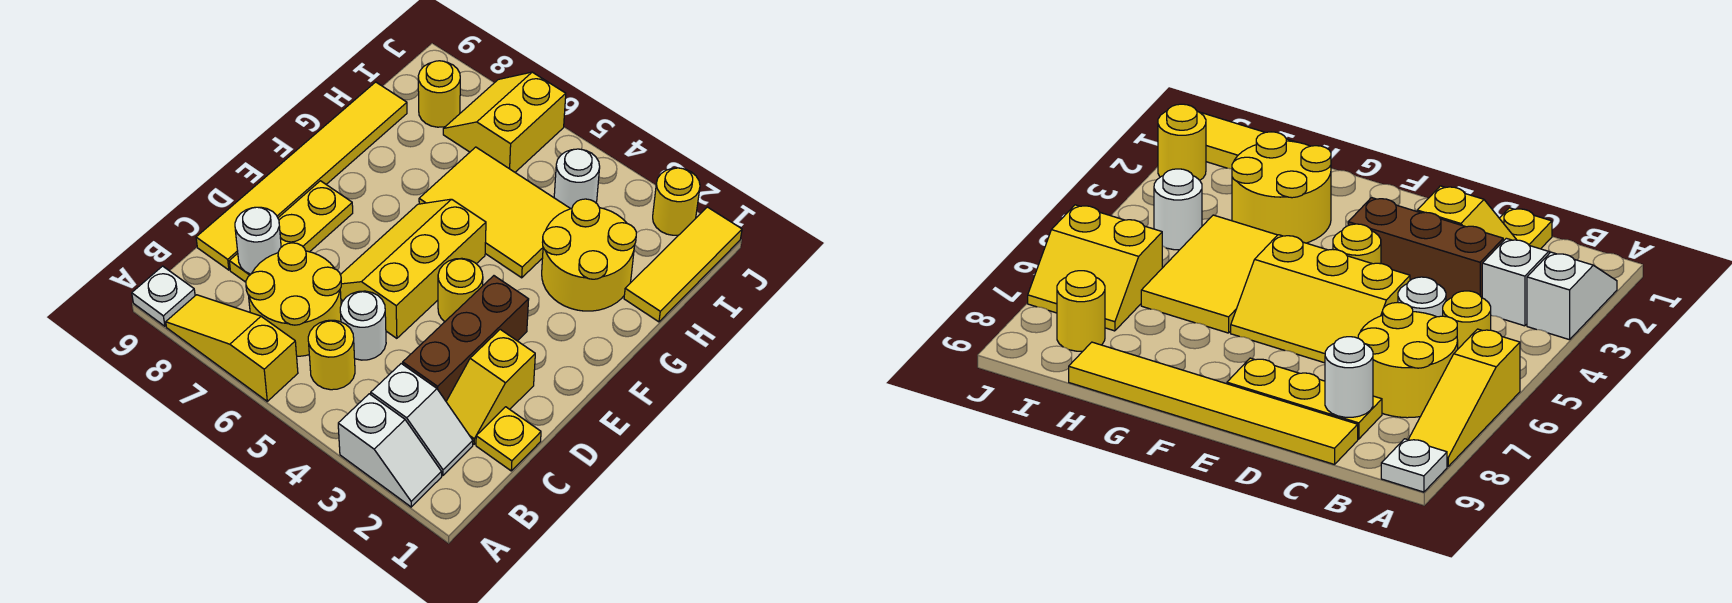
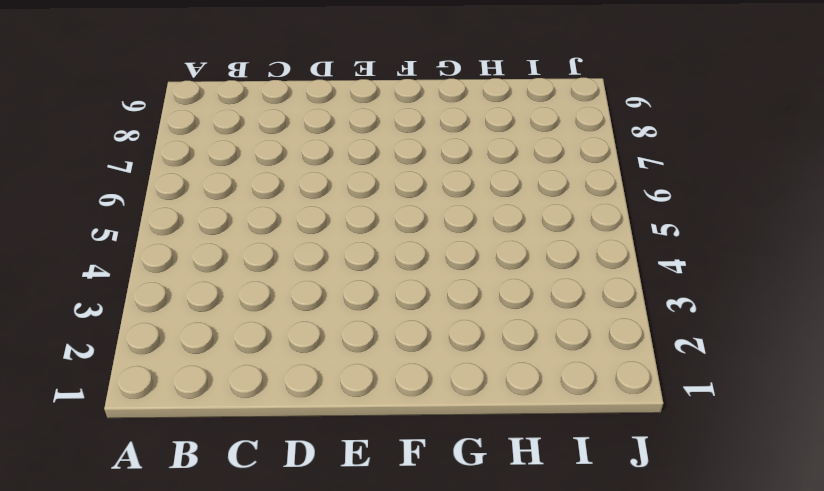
none -> white 1x2 slope [338,394,442,507]
none -> yellow 1x3 slope [166,295,298,401]
none -> white 1x1 plate [132,266,195,326]

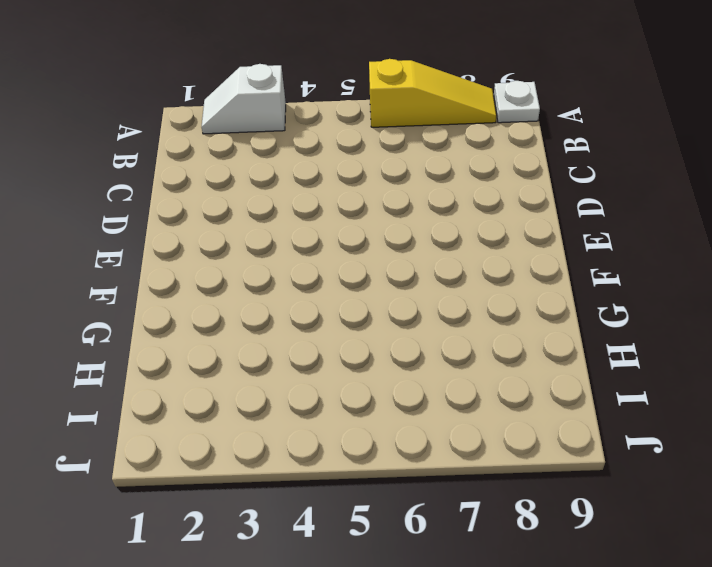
none -> white 1x2 slope [371,364,473,475]
none -> yellow 1x1 round brick [308,320,355,390]
none -> yellow 2x2 round brick [246,243,341,356]

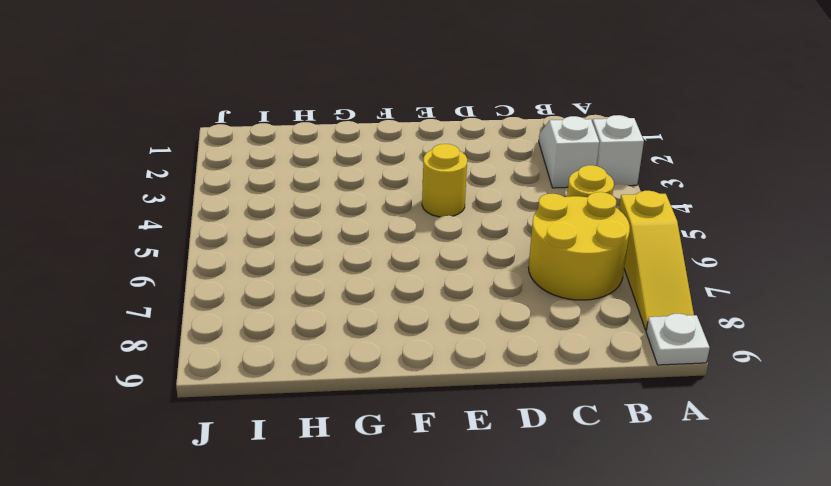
none -> yellow 1x1 plate [476,407,541,471]
none -> yellow 1x2 slope [446,329,535,444]
none -> brown 1x3 brick [403,276,529,401]

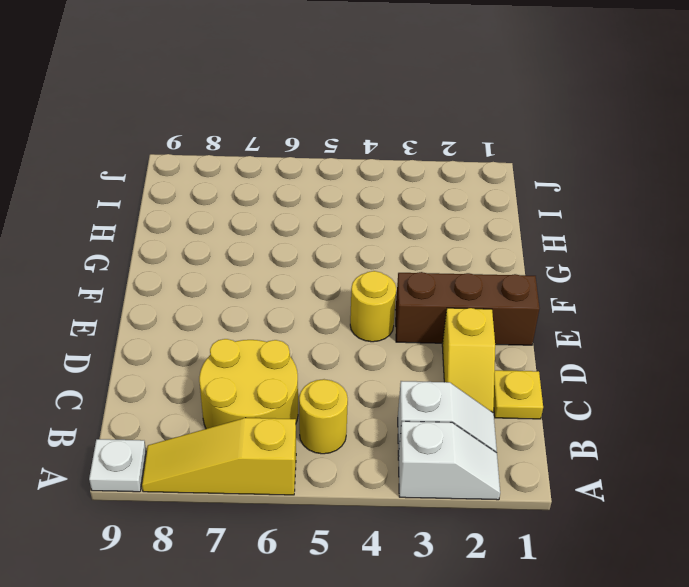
brown 1x3 brick [396,272,539,345] -> brown 1x3 brick turned to [403,276,529,401]
none -> white 1x1 round brick [340,291,386,360]
none -> yellow 1x3 plate [229,181,353,282]
none -> yellow 1x6 tile [196,82,407,270]

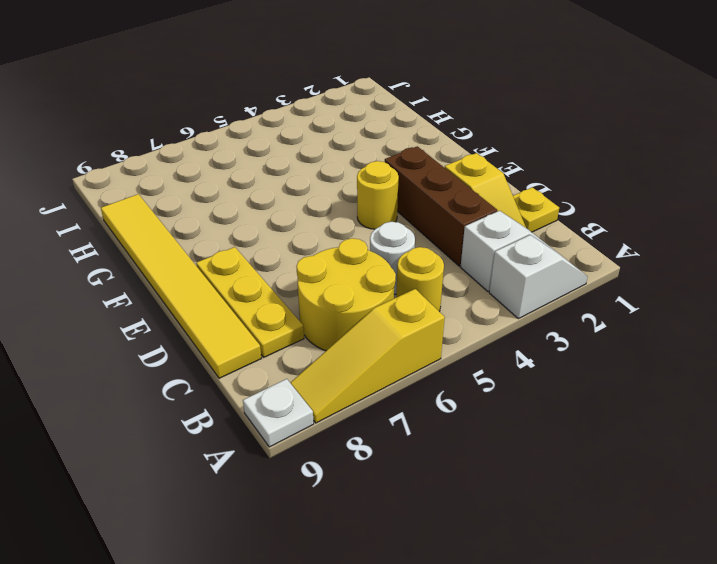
none -> yellow 2x3 slope [340,199,486,338]
none -> yellow 2x2 round brick [542,199,636,311]
none -> yellow 2x3 tile [419,147,570,278]

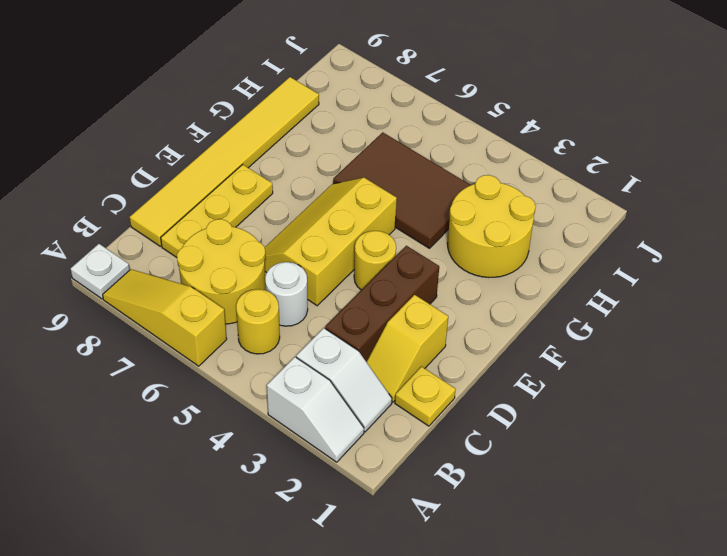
brown 2x3 tile [333,132,470,248] -> yellow 2x3 tile [419,147,570,278]
none -> yellow 1x3 tile [624,207,742,322]
none -> white 1x1 round brick [554,149,600,209]
none -> yellow 2x2 slope [443,72,566,172]

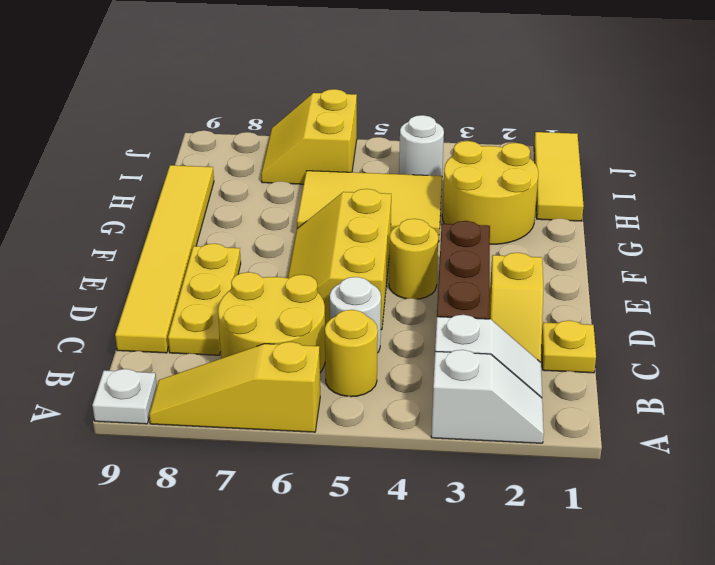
none -> yellow 1x1 round brick [418,61,460,127]
none -> yellow 1x1 round brick [653,168,700,235]
none -> white 1x1 round brick [235,207,281,274]

